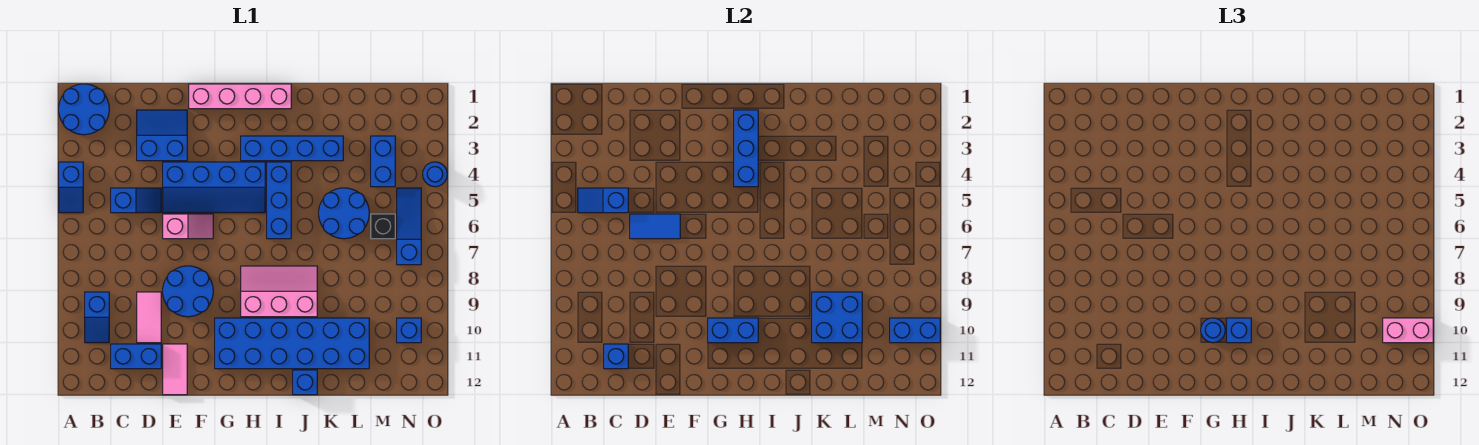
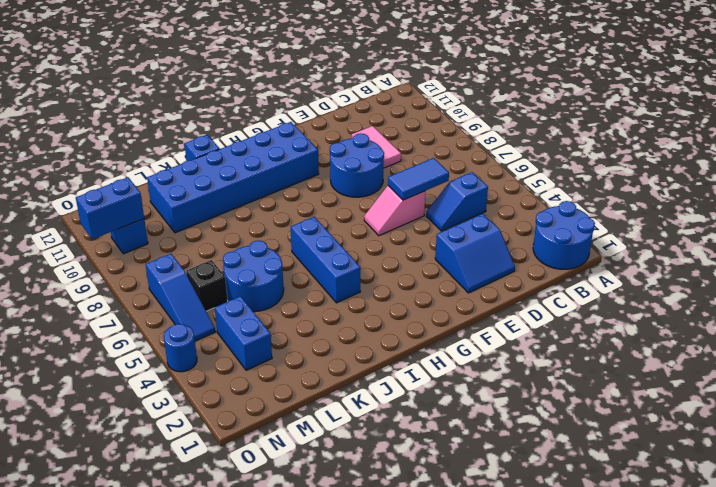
none -> blue 1x2 slope [59,162,83,213]
none -> blue 1x2 slope [85,292,109,343]
none -> blue 1x2 brick [111,344,161,369]
none -> blue 2x4 slope [163,162,265,213]

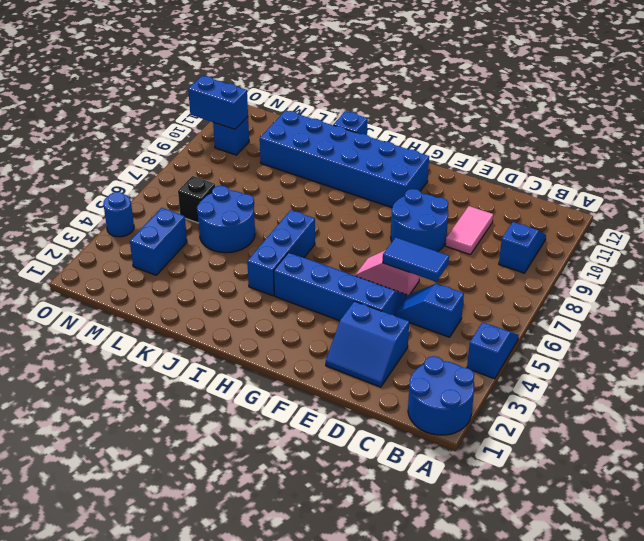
none -> blue 1x2 brick [111,344,161,369]
none -> pink 1x2 tile [163,344,187,395]
none -> pink 1x4 brick [189,84,291,109]
none -> blue 1x4 brick [241,136,343,161]

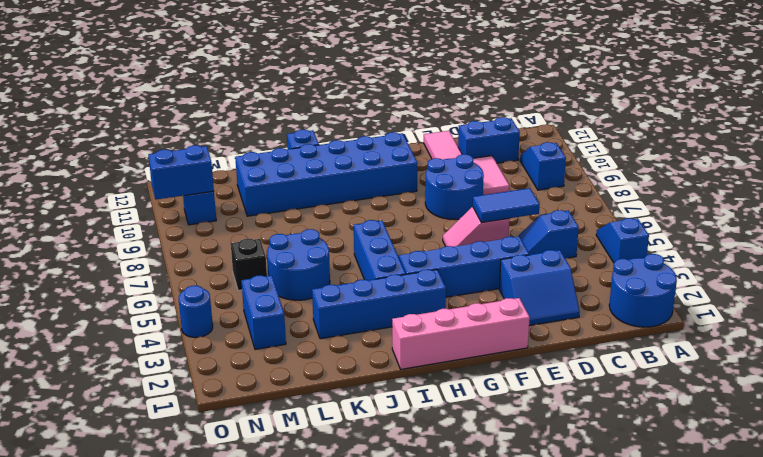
none -> pink 2x3 slope [241,266,317,317]
none -> blue 1x3 slope [397,188,421,265]
none -> blue 1x2 slope [578,188,628,213]
none -> blue 1x1 brick [604,344,628,369]

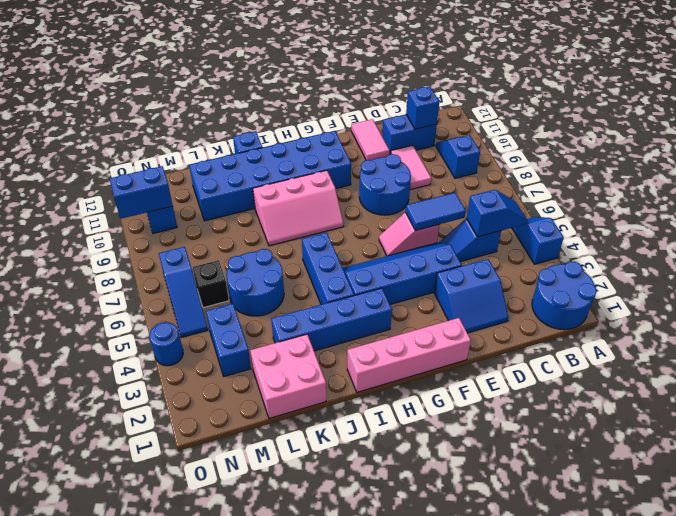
pink 2x2 brick [250,334,326,419] -> none
none -> blue 1x2 brick [708,318,758,343]
none -> blue 1x3 brick [734,110,758,187]
none -> blue 2x2 brick [812,292,862,343]
none -> blue 1x1 round brick [1201,318,1225,343]

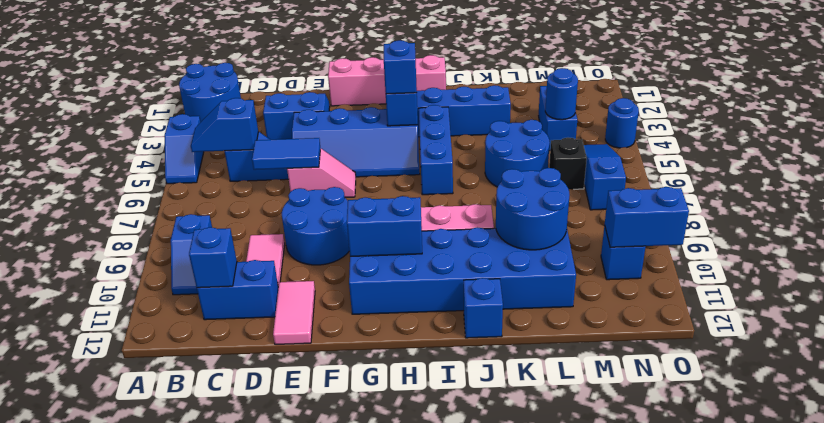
blue 1x1 brick [384,40,417,94] -> blue 1x1 brick moved to [1227,318,1251,343]
blue 2x2 round brick [496,168,569,250] -> blue 2x2 brick [812,292,862,343]
blue 1x1 round brick [545,68,578,120] -> blue 1x1 round brick moved to [1201,318,1225,343]
none -> pink 1x2 brick [1383,318,1433,343]

